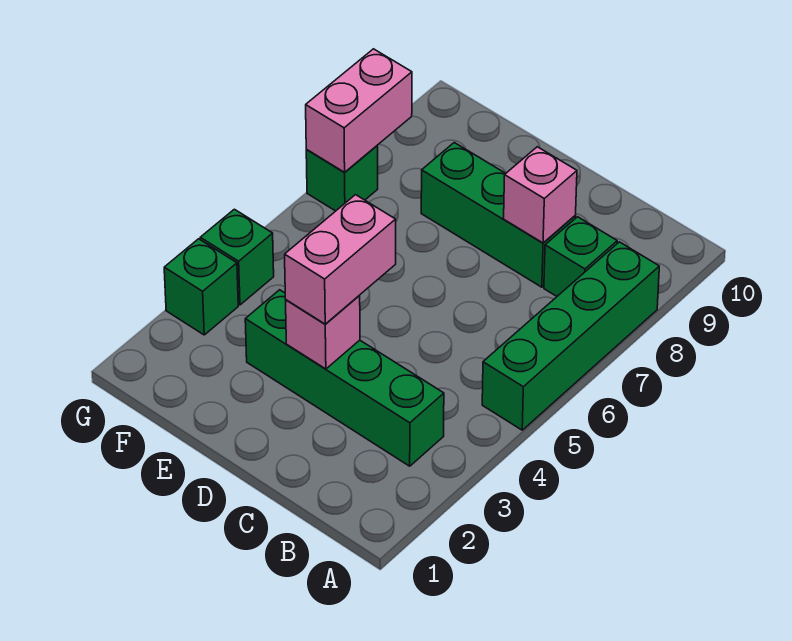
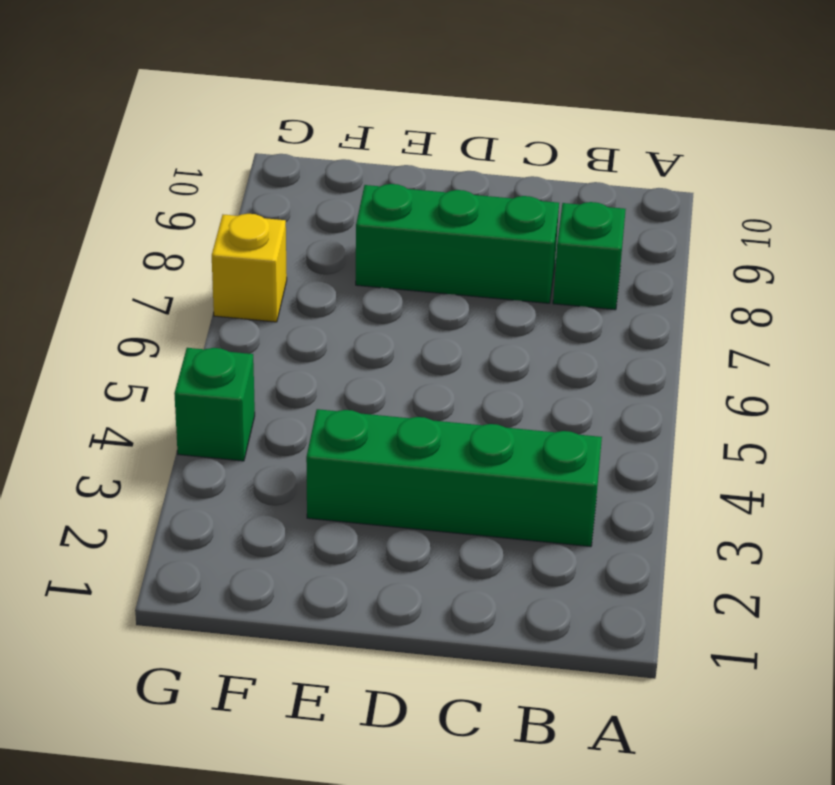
yellow 1x1 brick [212,214,287,322] -> green 1x1 brick [306,146,378,211]
none -> green 1x4 brick [482,242,659,430]
none -> green 1x1 brick [164,239,238,335]

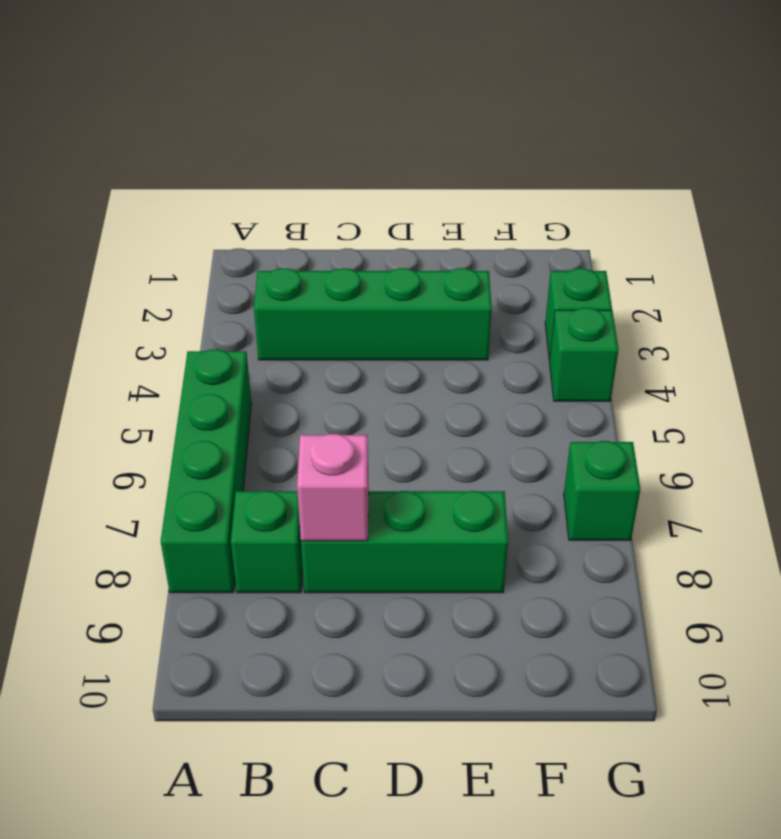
none -> pink 1x1 brick [286,295,360,369]
none -> pink 1x2 brick [306,49,412,172]

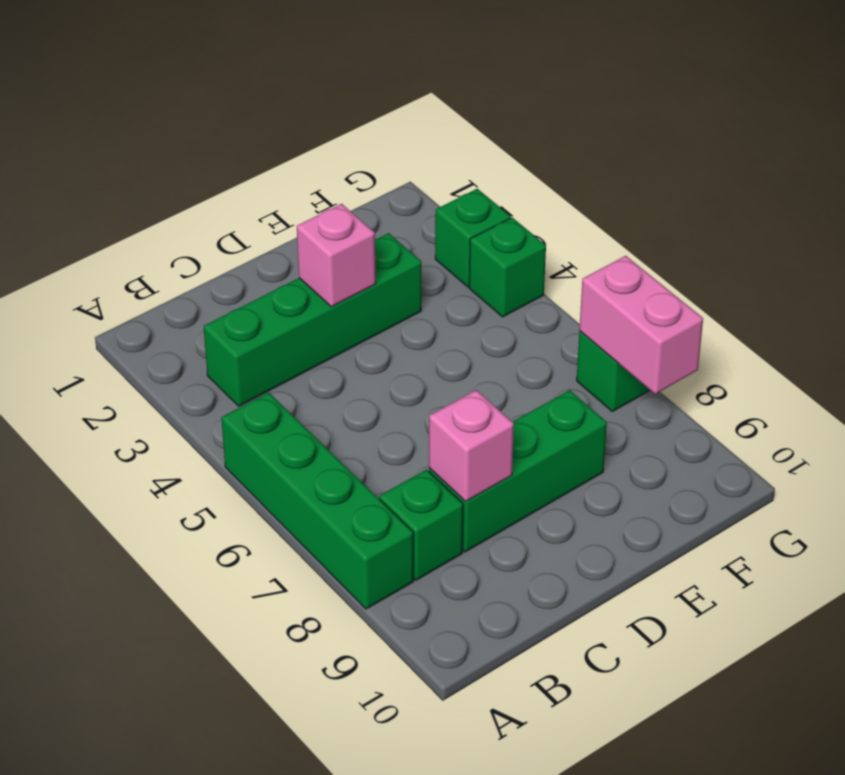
none -> pink 1x2 brick [285,195,396,324]

